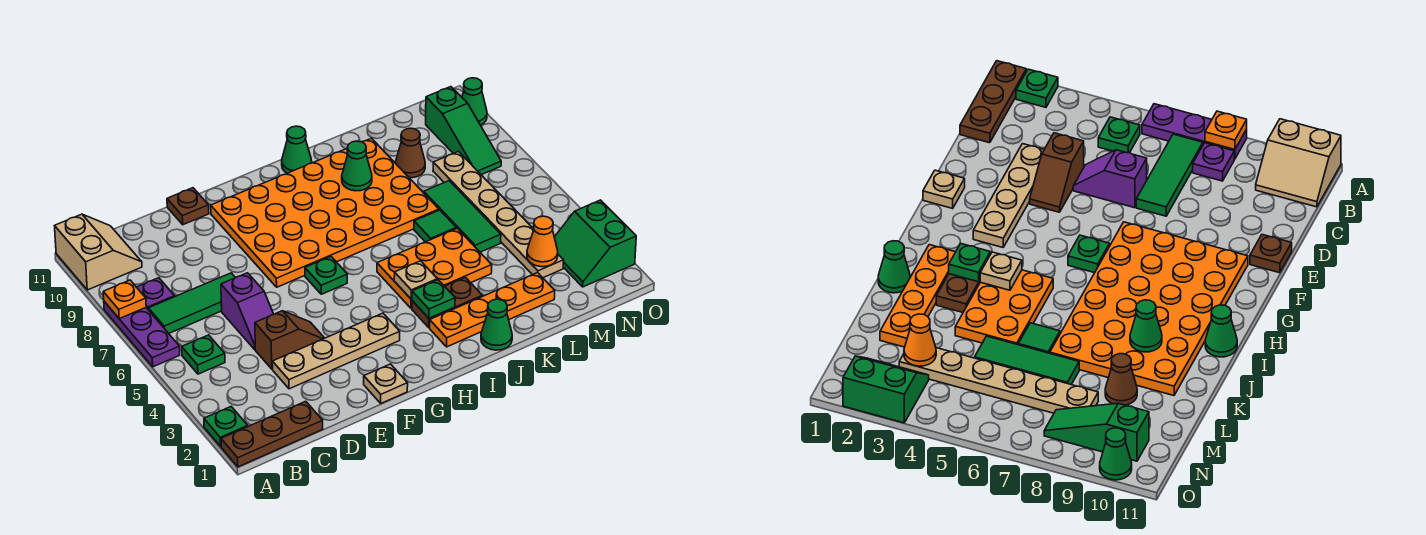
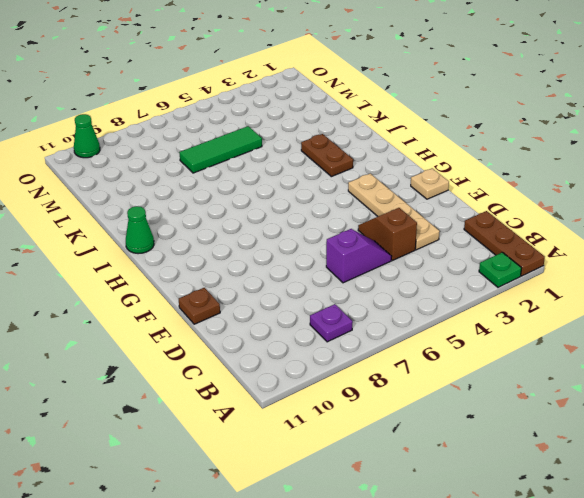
none -> purple 1x3 plate [104,302,180,367]
none -> tan 2x2 slope [55,214,142,290]
none -> green 1x1 plate [182,335,225,374]
none -> green 1x3 tile [148,273,235,333]

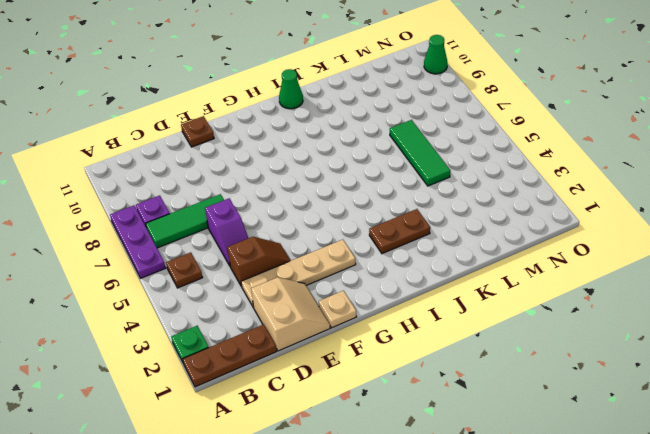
brown 1x1 plate [166,252,203,288] -> green 1x1 plate [182,335,225,374]
tan 2x2 slope [251,277,330,351] -> tan 2x2 slope moved to [55,214,142,290]
none -> orange 4x6 plate [211,138,439,287]
none -> green 1x1 plate [305,257,347,294]
none -> orange 1x4 plate [430,273,555,347]
none -> orange 2x3 plate [377,228,492,309]

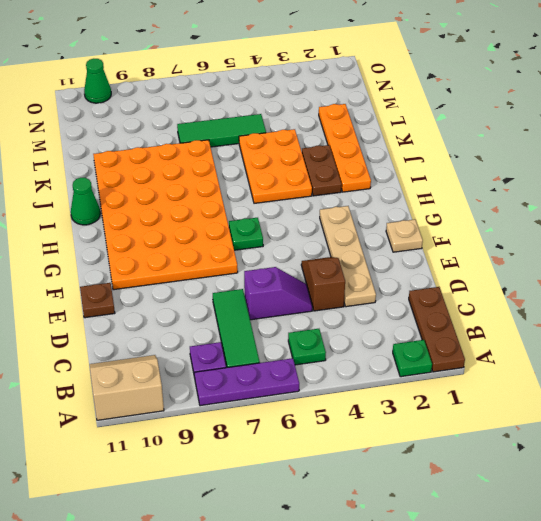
none -> green 1x1 cone [481,299,512,350]
none -> green 1x1 tile [414,210,456,242]
none -> brown 1x1 cone [395,128,425,178]
none -> tan 1x6 plate [433,152,564,278]

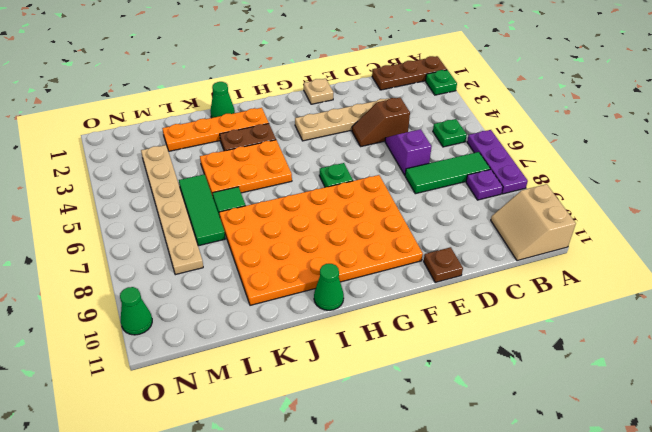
none -> brown 1x1 cone [395,128,425,178]
none -> green 2x2 slope [554,200,636,287]
none -> green 1x3 slope [426,87,501,175]
none -> orange 1x1 plate [103,280,146,319]

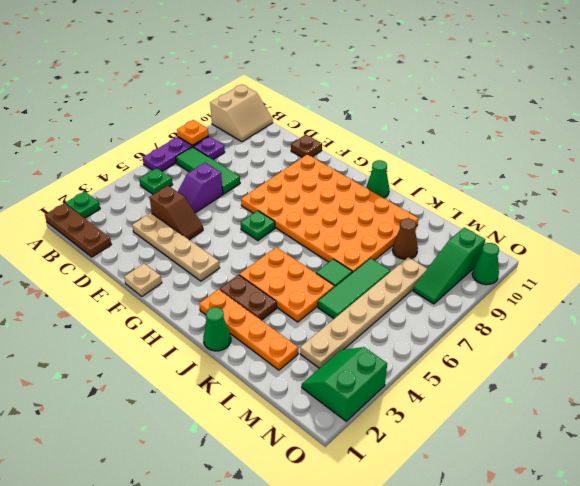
none -> green 1x1 plate [412,280,455,318]
none -> tan 1x1 plate [394,261,437,299]
none -> green 1x1 cone [342,141,372,191]
none -> orange 1x1 cone [527,216,558,267]

